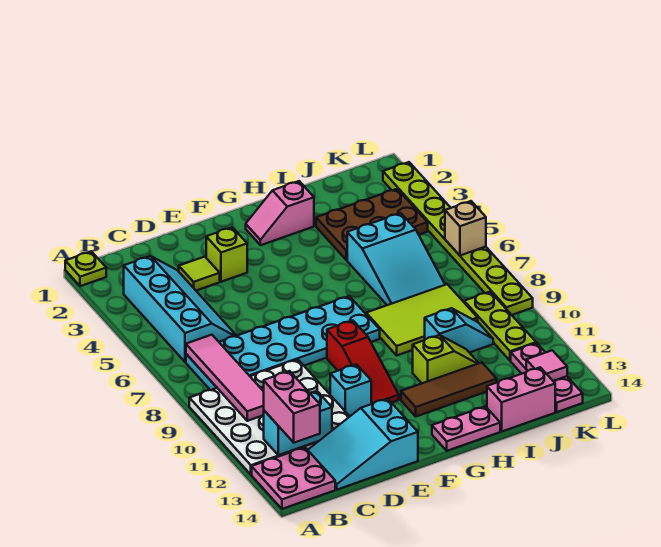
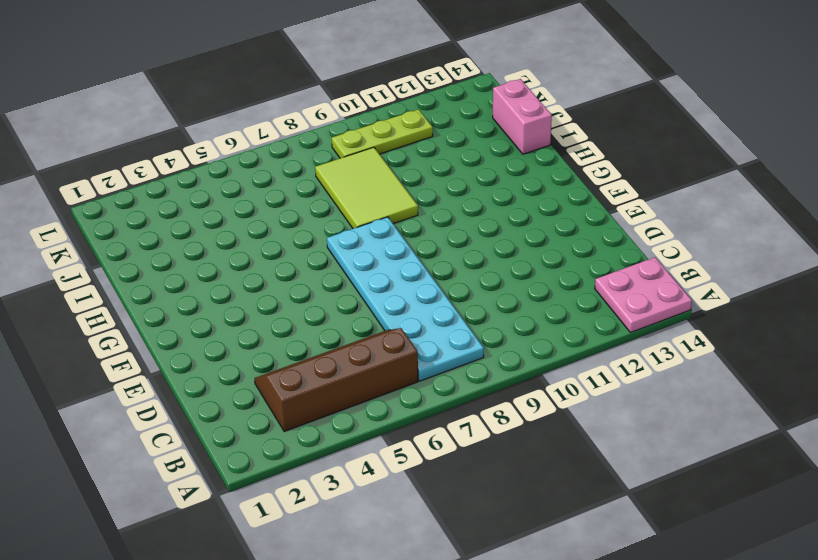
brown 2x4 slope [254,328,418,431] -> cyan 2x4 slope [124,256,236,362]
none -> lime 1x1 plate [65,251,106,286]
none -> white 4x4 plate [189,360,350,475]
none -> cyan 2x3 slope [308,399,418,490]

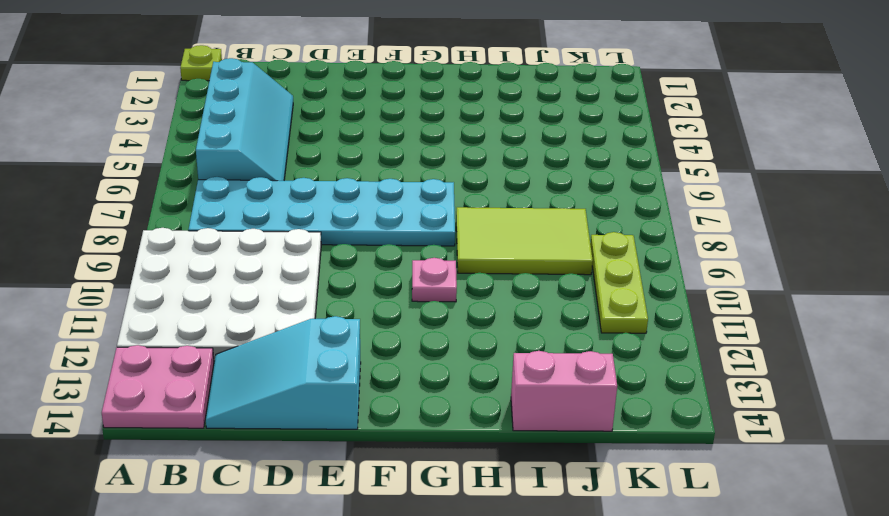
pink 1x1 plate [412,258,457,302] -> none
none -> lime 1x1 tile [179,257,220,291]
none -> lime 1x1 brick [206,227,247,282]
none -> cyan 1x1 brick [330,364,371,416]

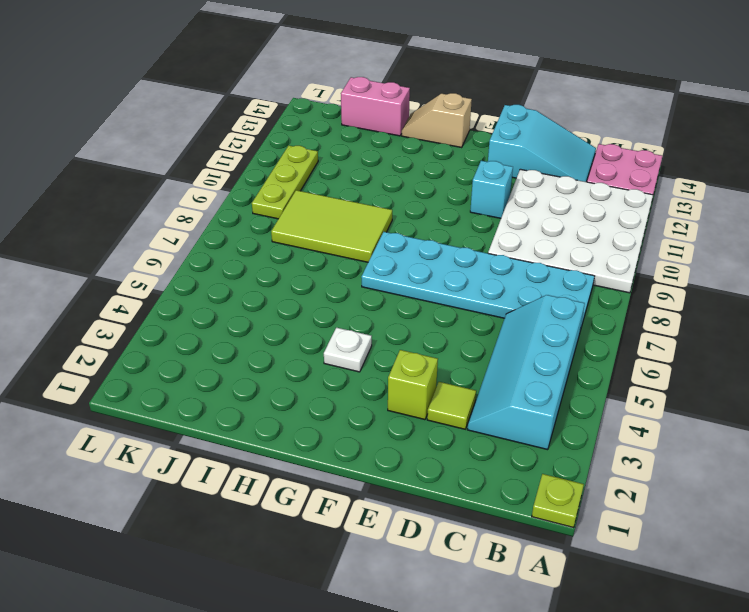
white 1x1 plate [324,328,372,372] -> none
tan 1x2 slope [402,93,472,147] -> pink 1x2 plate [432,406,500,451]
none -> red 1x3 slope [327,320,399,404]
none -> pink 1x2 slope [246,181,314,245]
none -> brown 1x3 tile [401,362,497,416]

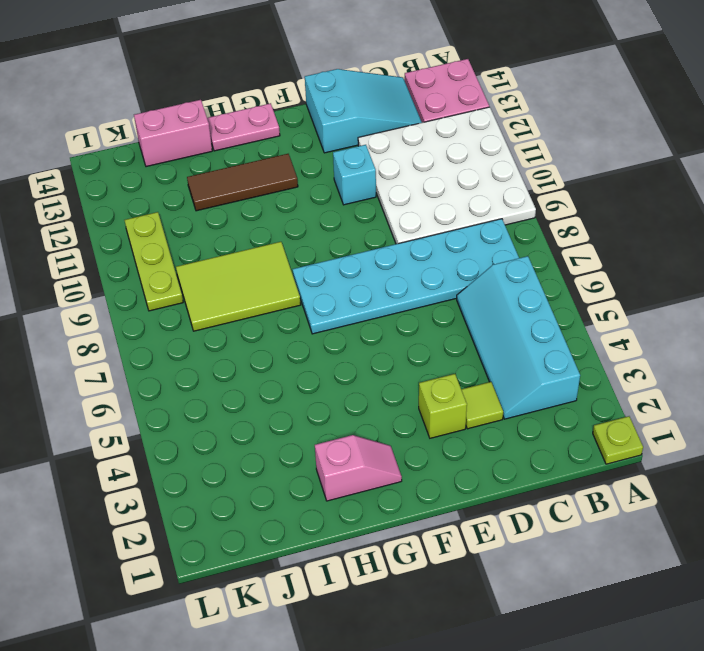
none -> red 1x3 slope [327,320,399,404]
none -> lime 1x2 slope [413,335,479,383]
none -> brown 2x3 plate [316,189,428,260]

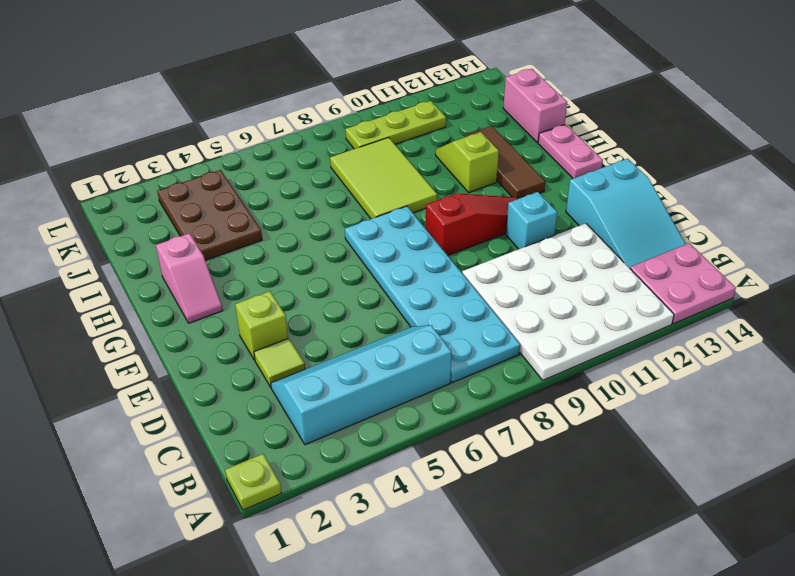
none -> cyan 2x3 slope [347,213,445,305]
none -> cyan 1x2 slope [425,308,493,353]
none -> pink 1x3 plate [511,343,583,412]

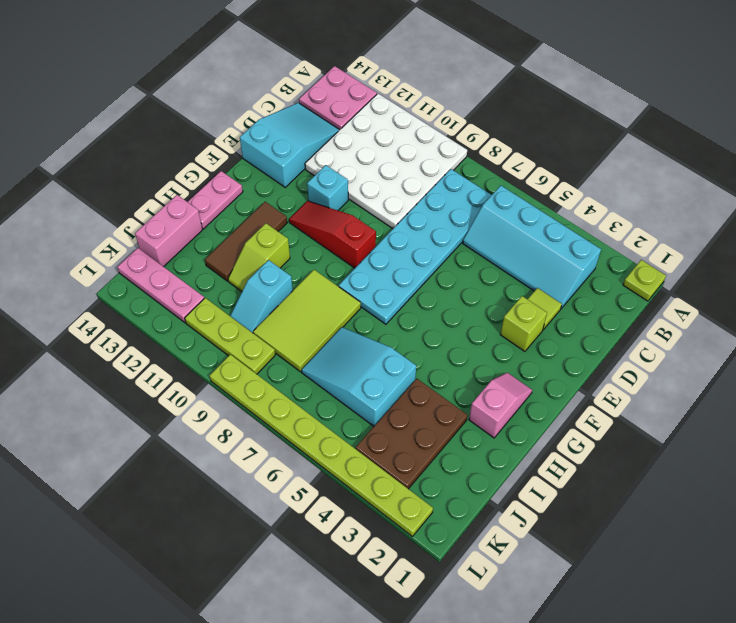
none -> pink 1x4 tile [186,335,264,421]
none -> cyan 1x2 brick [263,391,332,455]
none -> pink 1x1 tile [526,350,567,381]

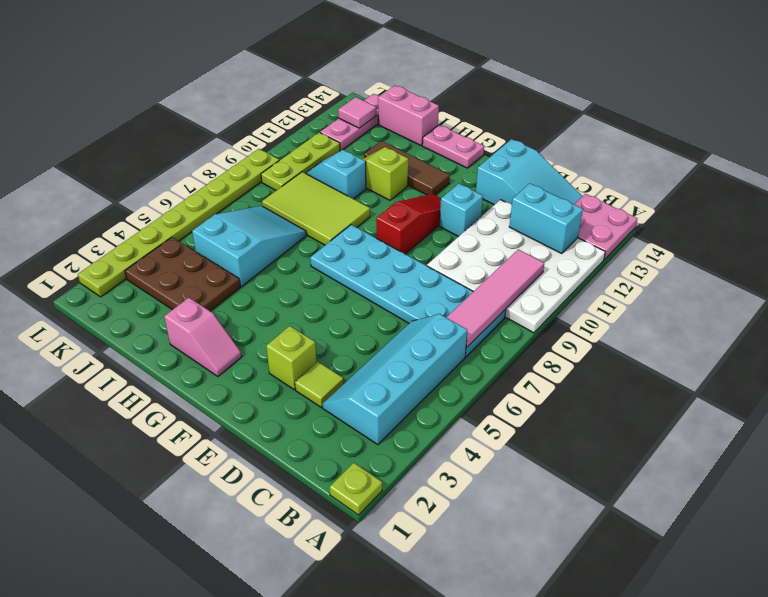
none -> tan 1x1 brick [445,201,486,255]
none -> pink 1x2 brick [264,371,320,443]

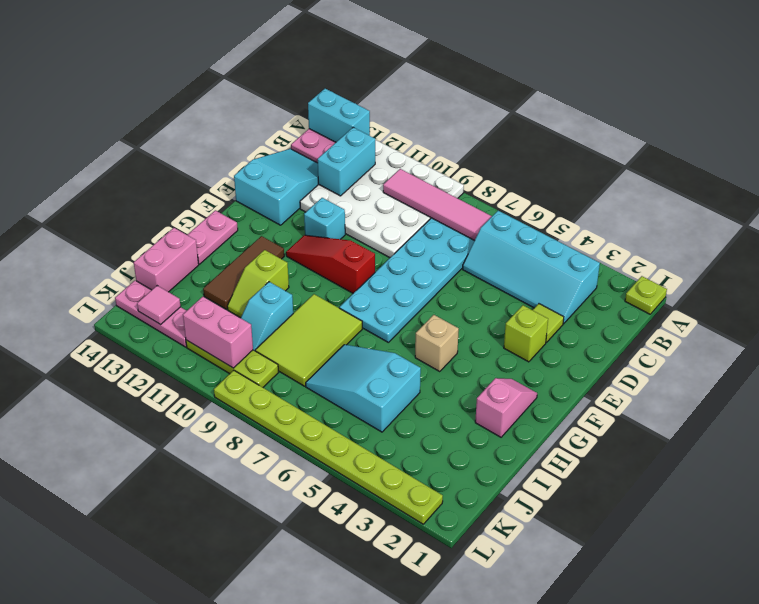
cyan 1x2 brick [308,89,370,142] -> none
tan 1x1 brick [415,315,459,371] -> tan 1x1 brick moved to [445,201,486,255]
pink 1x2 brick [183,297,253,368] -> pink 1x2 brick moved to [264,371,320,443]
none -> brown 2x3 plate [316,189,428,260]

